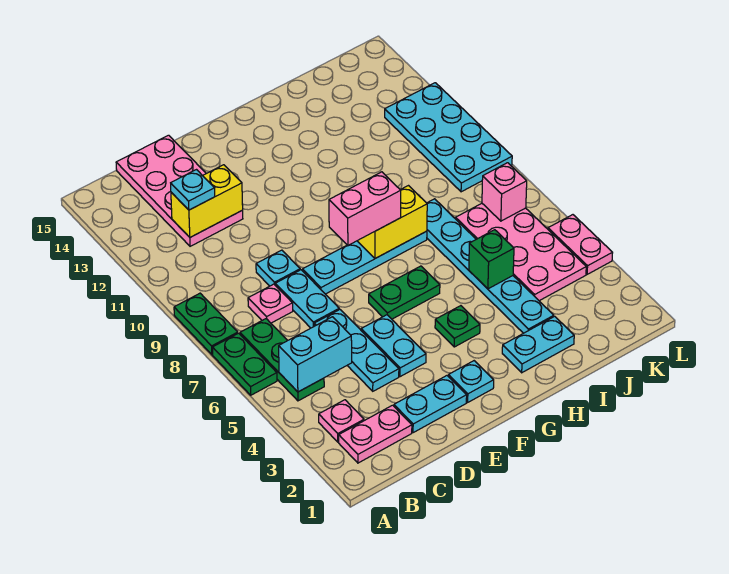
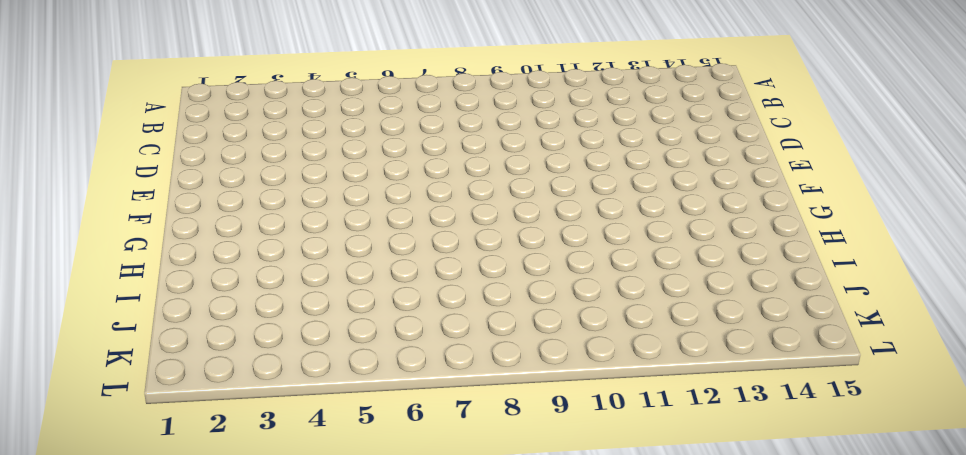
none -> green 1x2 plate [212,333,277,395]
none -> green 1x2 plate [174,293,238,354]
none -> pink 1x2 plate [339,405,412,463]

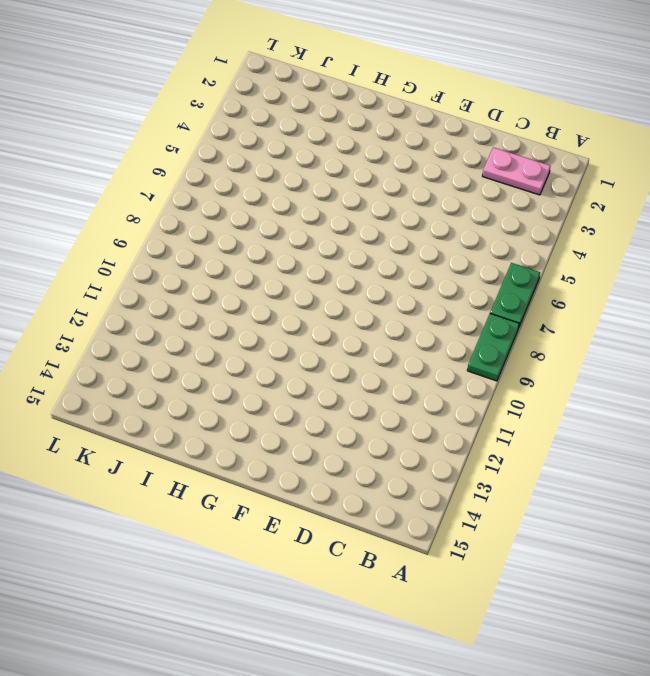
none -> pink 1x1 plate [319,400,364,442]
none -> green 1x3 plate [240,319,324,401]
none -> pink 1x1 plate [248,284,293,323]

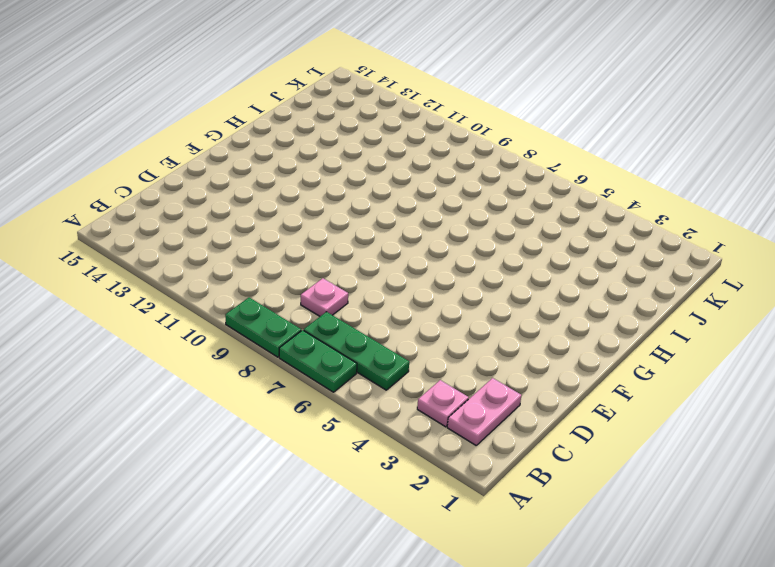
none -> pink 2x4 plate [116,135,243,246]
none -> cyan 1x2 plate [394,376,467,433]
none -> cyan 1x3 plate [314,309,399,391]

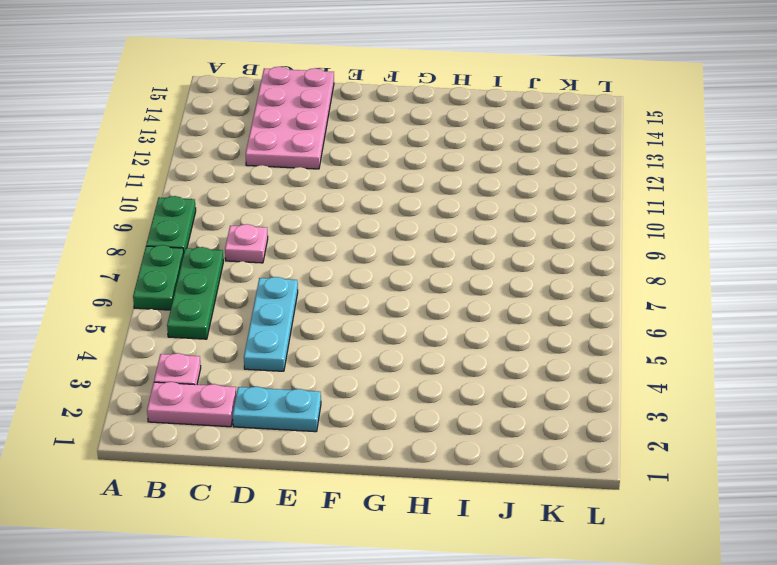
none -> cyan 1x2 plate [275,270,339,328]
none -> cyan 1x1 plate [256,250,300,286]
none -> cyan 1x2 plate [361,315,426,377]

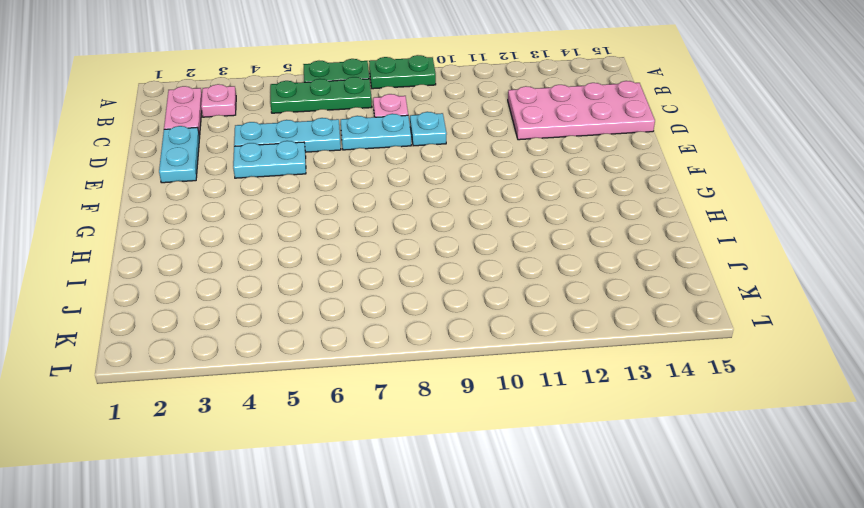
none -> cyan 1x4 plate [302,231,427,294]
none -> cyan 1x1 plate [448,361,494,402]
none -> green 1x2 plate [369,266,440,319]

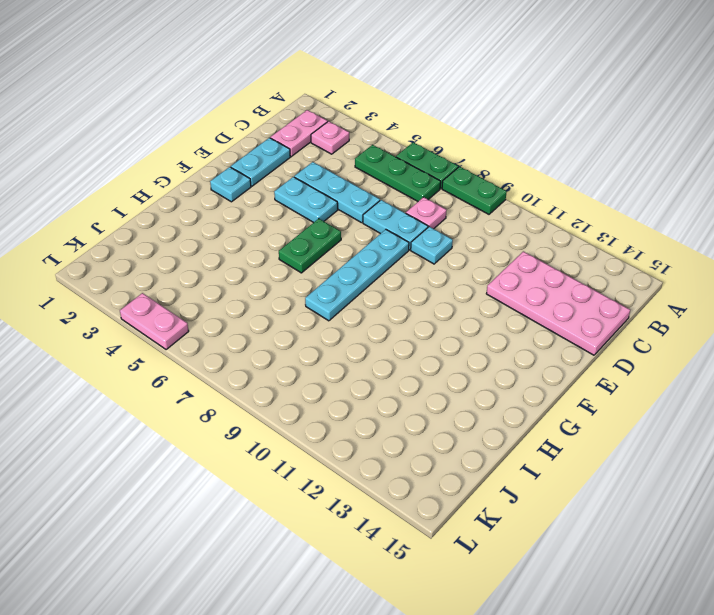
none -> green 1x1 plate [435,306,480,347]
none -> cyan 1x2 plate [502,316,574,373]
none -> cyan 1x6 plate [427,199,554,333]

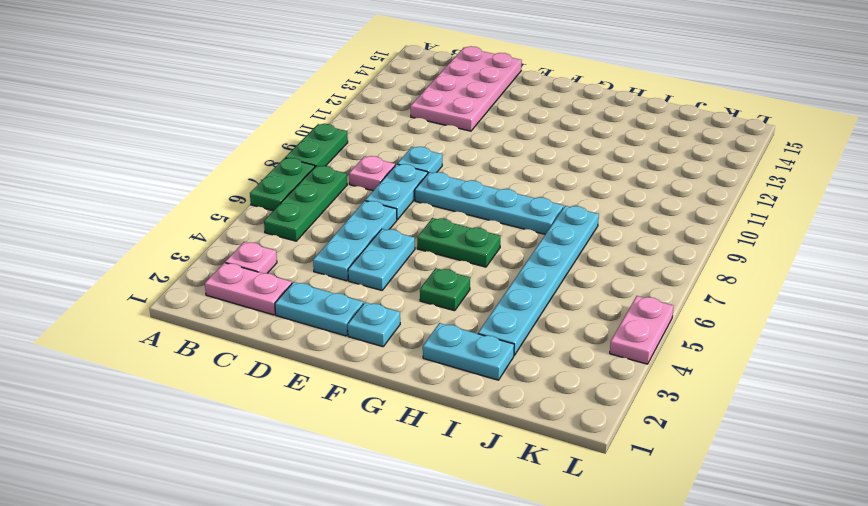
none -> pink 2x4 plate [456,203,586,301]
none -> cyan 2x4 plate [385,83,512,192]
none -> cyan 1x2 brick [279,317,352,392]

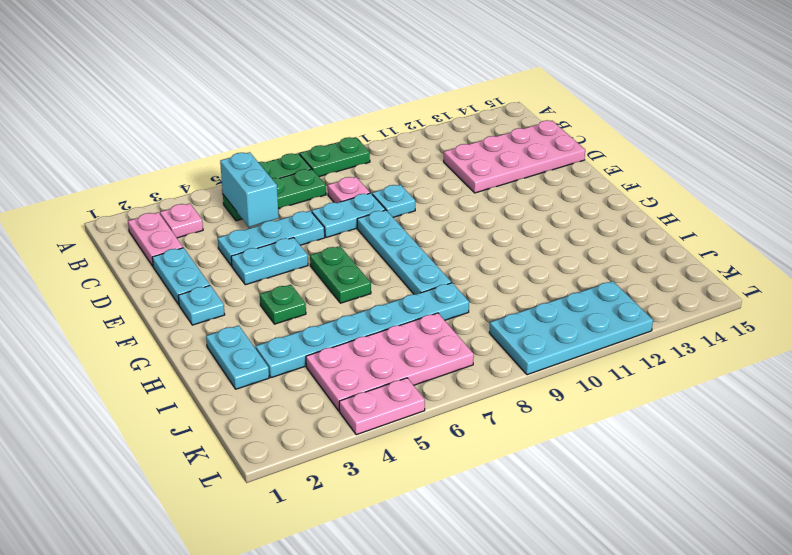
none -> yellow 1x2 brick [171,165,243,237]
none -> yellow 1x2 brick [358,186,427,258]
none -> green 1x1 brick [469,230,514,289]

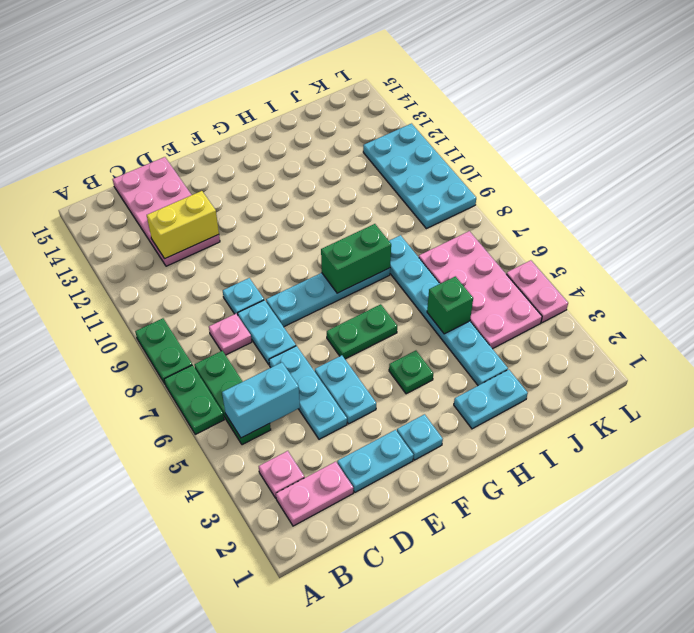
green 1x2 brick [321,224,391,293] -> yellow 1x2 brick [358,186,427,258]
none -> pink 1x1 brick [482,163,527,221]
none -> cyan 1x1 plate [171,170,215,210]
none -> pink 1x2 brick [329,172,401,245]

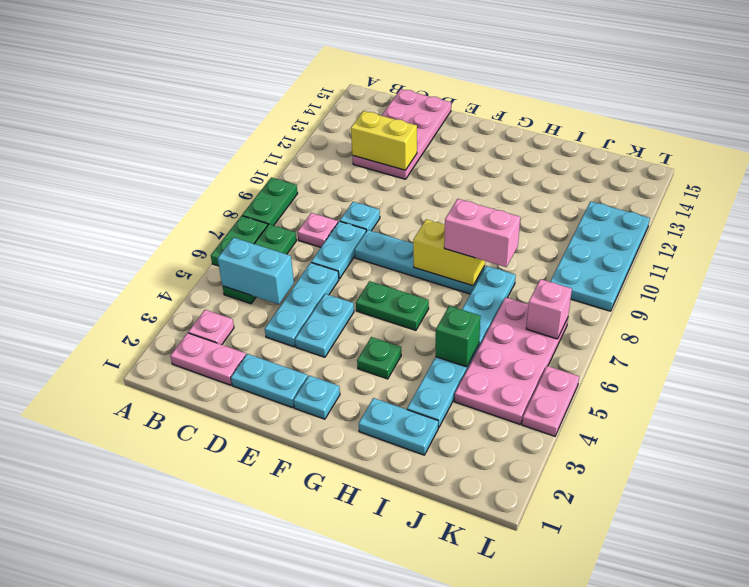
pink 1x2 brick [444,199,520,267] -> pink 1x2 brick moved to [329,172,401,245]
none -> cyan 1x1 plate [171,170,215,210]

